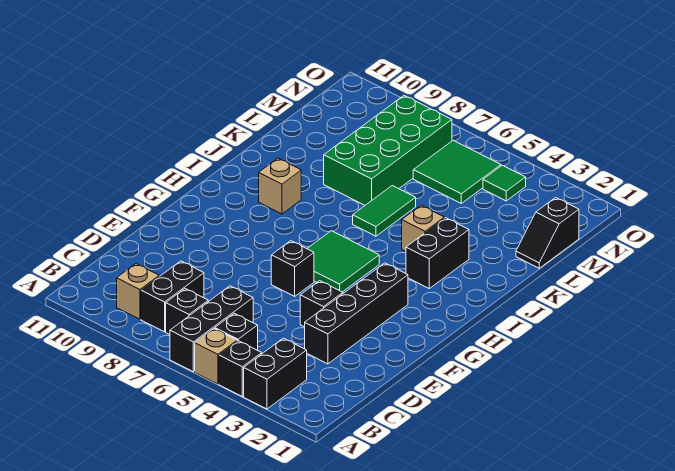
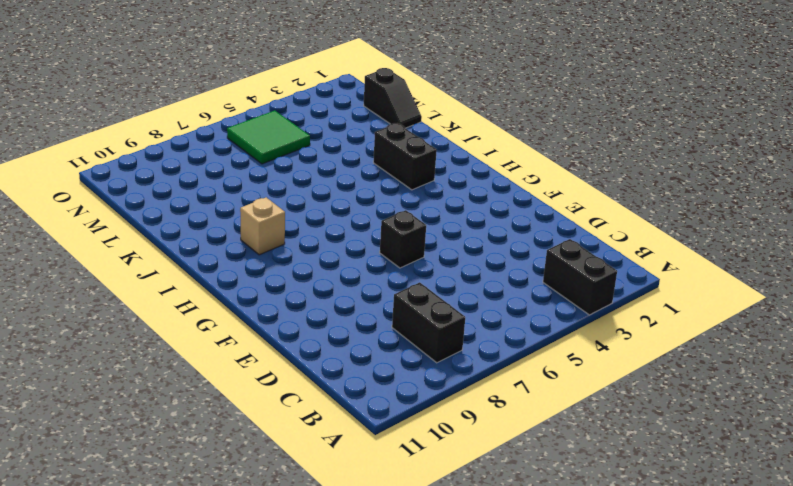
none -> black 1x1 brick [219,341,262,397]
none -> tan 1x1 brick [195,328,237,384]
none -> black 1x3 brick [170,286,253,372]

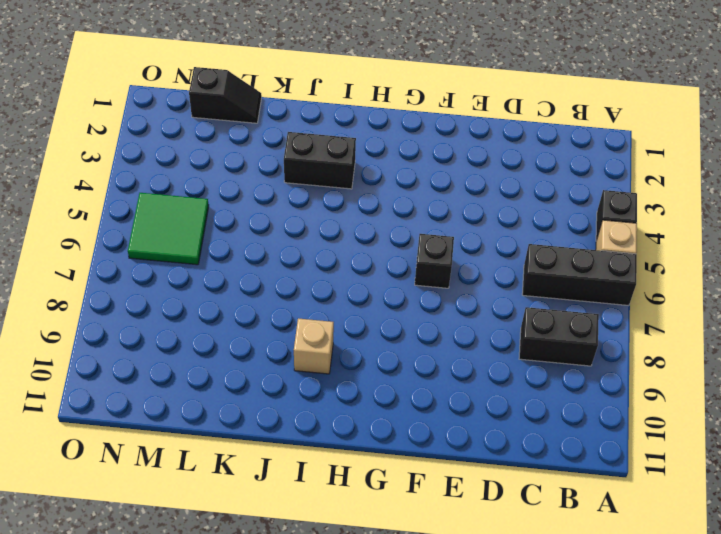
none -> black 1x2 brick [244,338,307,409]
none -> black 1x1 brick [215,313,258,350]
none -> black 1x1 brick [166,289,208,335]

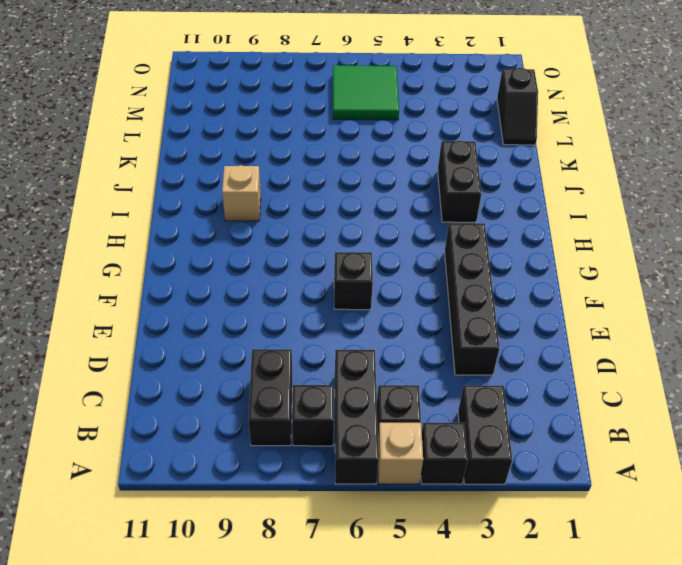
none -> tan 1x1 brick [117,264,159,319]
none -> black 1x1 brick [300,281,343,327]
none -> green 2x2 tile [307,231,379,292]

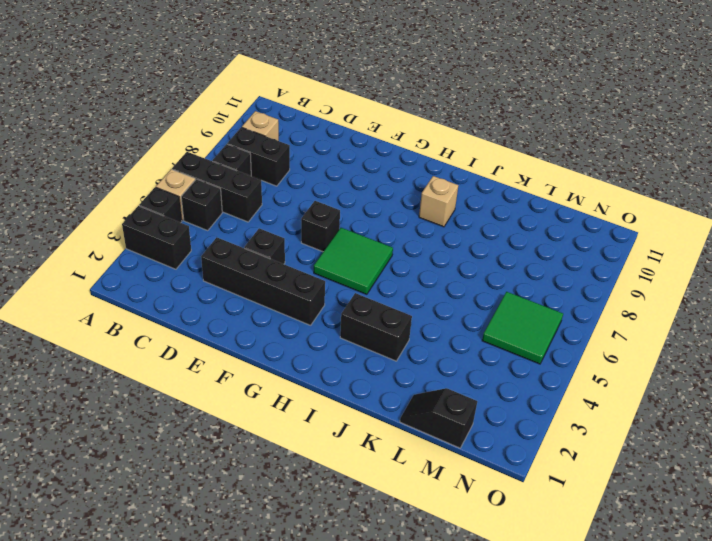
none -> tan 1x1 brick [402,205,444,251]
none -> green 1x2 tile [353,186,416,236]
none -> green 2x4 brick [324,96,452,205]

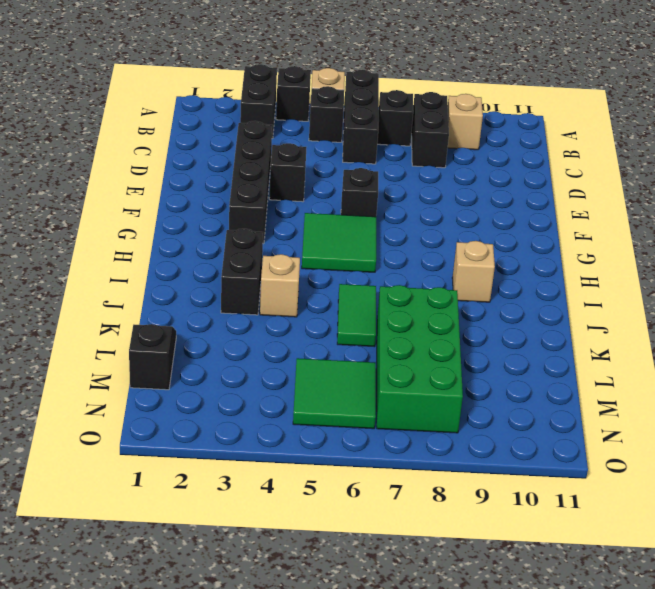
none -> green 1x1 tile [483,165,526,201]

